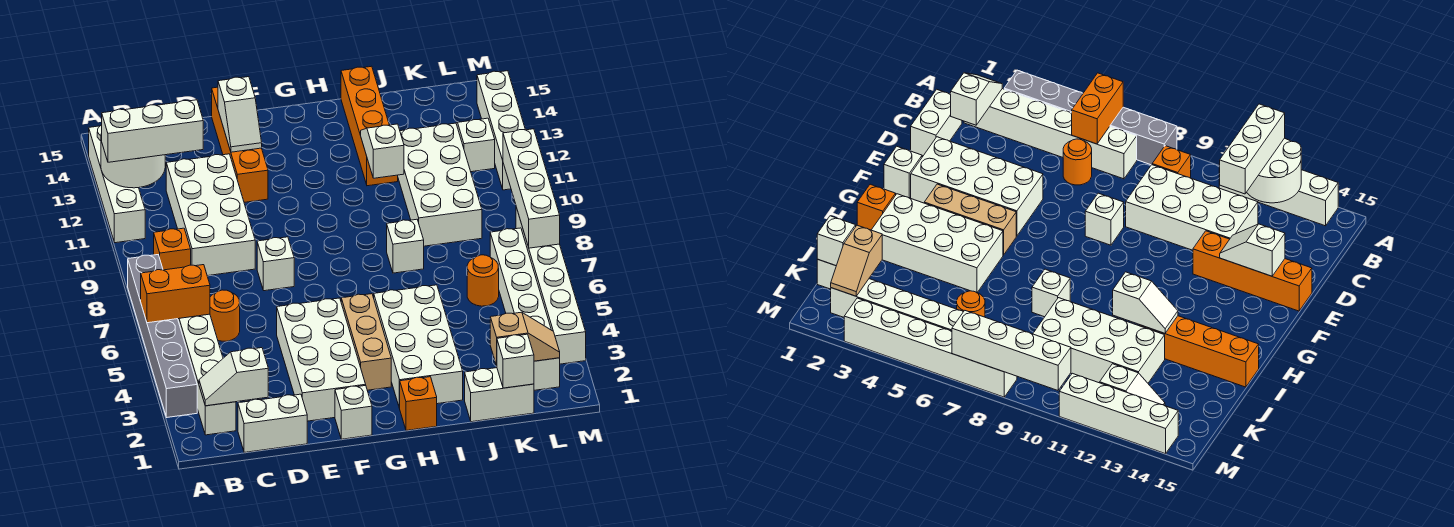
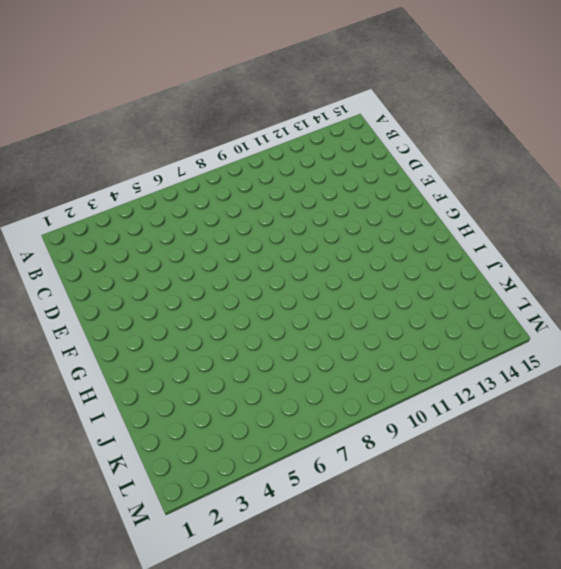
none -> grey 1x6 brick [128,255,197,417]
none -> white 1x4 brick [89,125,145,243]
none -> white 1x6 brick [178,314,236,435]
none -> orange 1x1 brick [154,228,191,270]

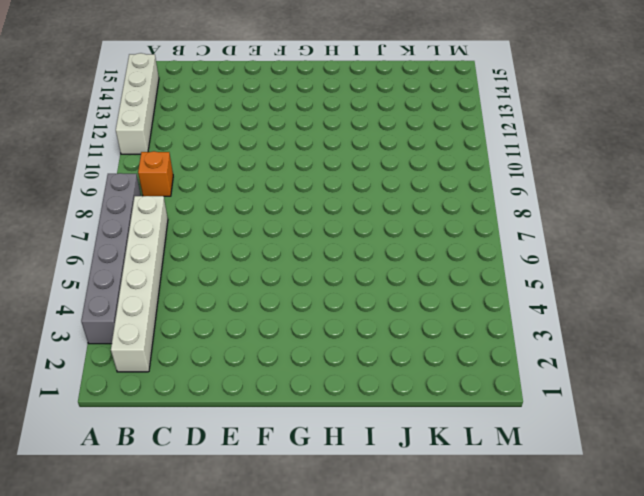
none -> white 1x2 brick [238,394,307,452]
none -> orange 1x1 round brick [210,290,240,341]
none -> white 2x4 brick [166,154,255,276]
none -> white 2x4 brick [277,298,366,421]

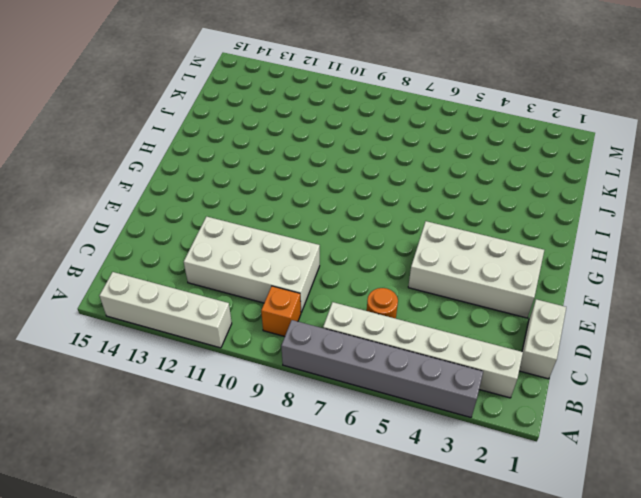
none -> white 1x1 brick [257,237,294,291]
none -> orange 1x4 brick [212,87,268,202]
none -> white 1x1 brick [335,385,372,439]
none -> tan 1x3 brick [341,294,391,390]

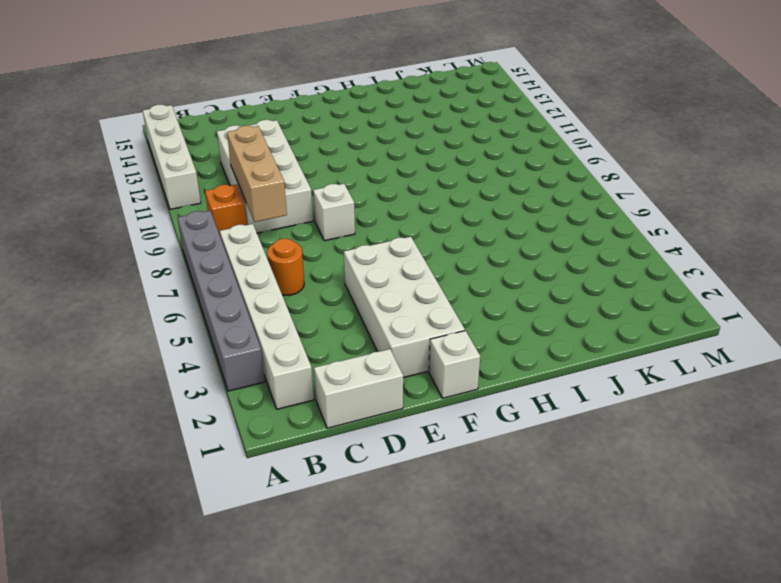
tan 1x3 brick [227,126,287,222] -> tan 1x3 brick moved to [341,294,391,390]
none -> orange 1x4 brick [212,87,268,202]
none -> orange 1x1 brick [400,377,437,431]
none -> white 2x4 brick [374,285,463,408]
none -> white 1x1 brick [387,219,424,273]

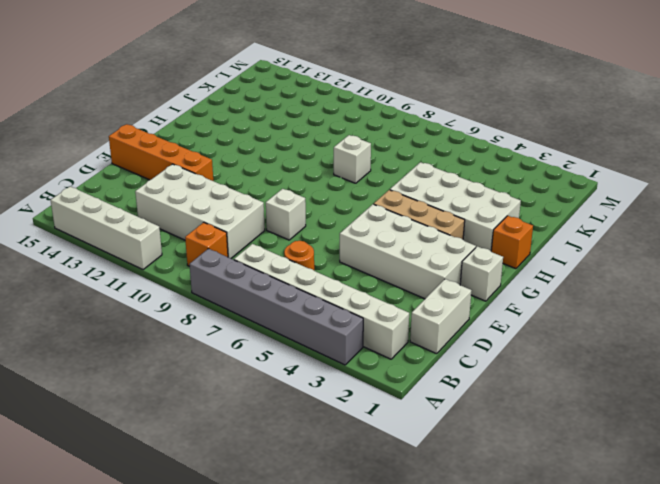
none -> orange 1x4 brick [341,66,398,186]
none -> white 1x2 brick [465,368,534,422]
none -> white 2x4 brick [398,123,482,246]
none -> orange 1x1 round brick [467,255,499,306]

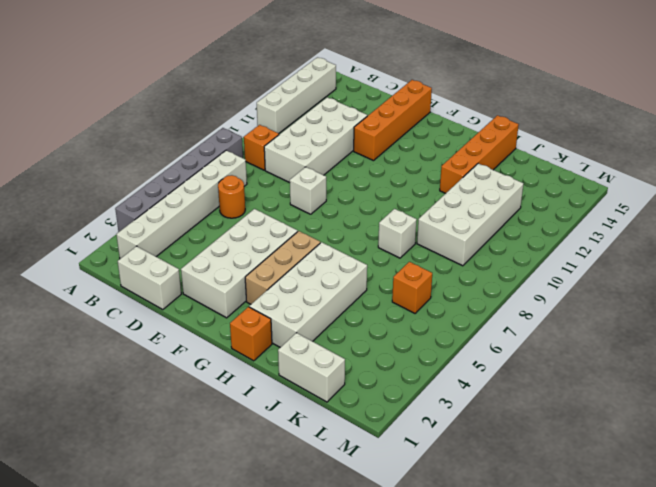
orange 1x1 brick [392,262,432,313] -> orange 1x1 round brick [467,255,499,306]
none -> white 1x1 brick [335,385,372,439]
none -> white 1x6 brick [490,228,560,390]
none -> white 1x2 slope [456,118,495,172]
none -> white 1x6 brick [516,207,586,364]

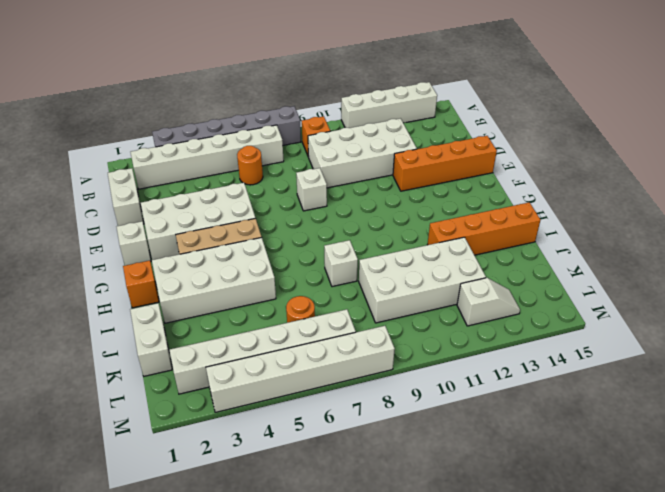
none -> white 1x4 brick [477,71,525,190]
none -> orange 1x2 brick [141,265,210,323]
none -> white 2x2 round brick [101,134,165,188]
none -> white 1x2 slope [199,348,268,406]

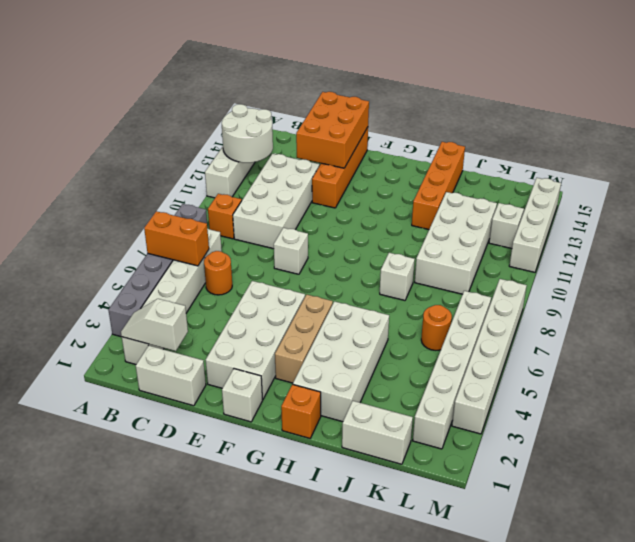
orange 2x3 brick [296,92,369,168] -> white 1x2 slope [218,77,262,152]
none -> white 1x2 slope [361,124,404,178]
none -> white 1x1 brick [497,334,534,388]
none -> tan 1x2 slope [490,312,560,366]
none -> white 1x4 brick [503,129,560,248]

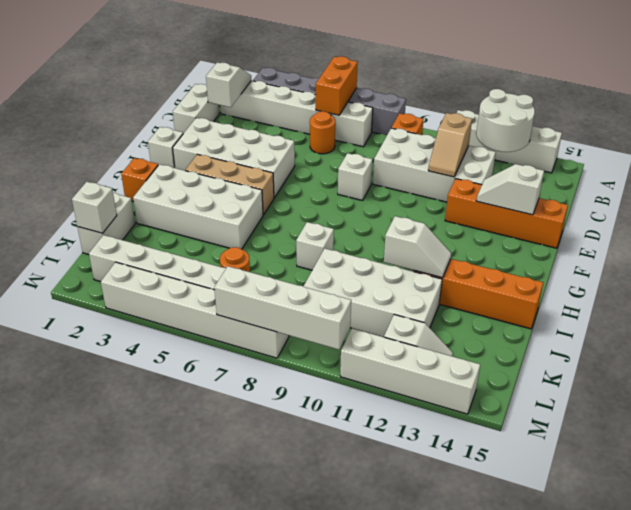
tan 1x2 slope [428,113,472,177] -> tan 1x2 slope moved to [490,312,560,366]
none -> white 1x3 brick [102,100,203,162]

